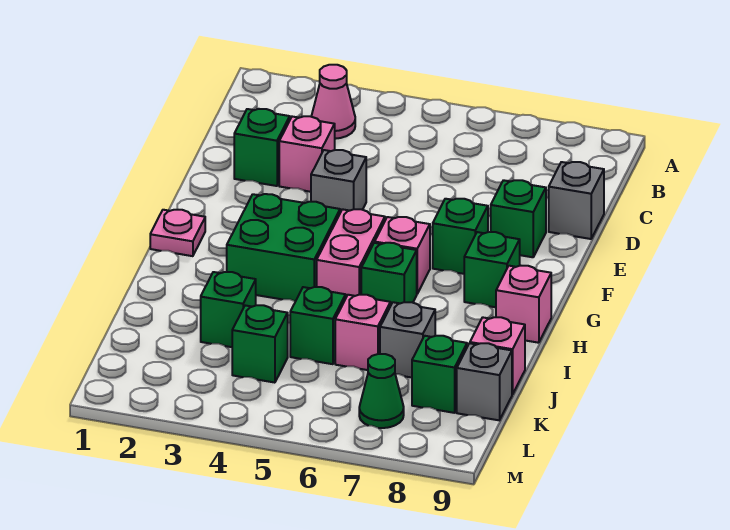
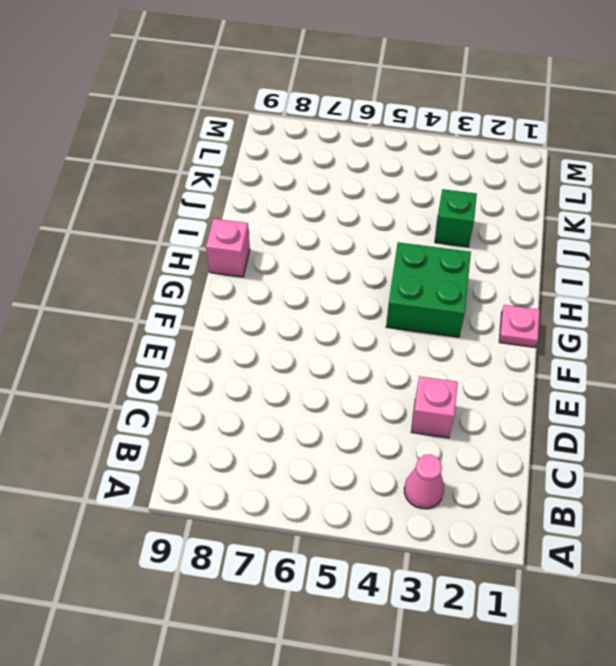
none -> green 1x1 brick [234,109,290,186]
none -> grey 1x1 brick [549,162,604,239]
none -> grey 1x1 brick [311,150,366,213]

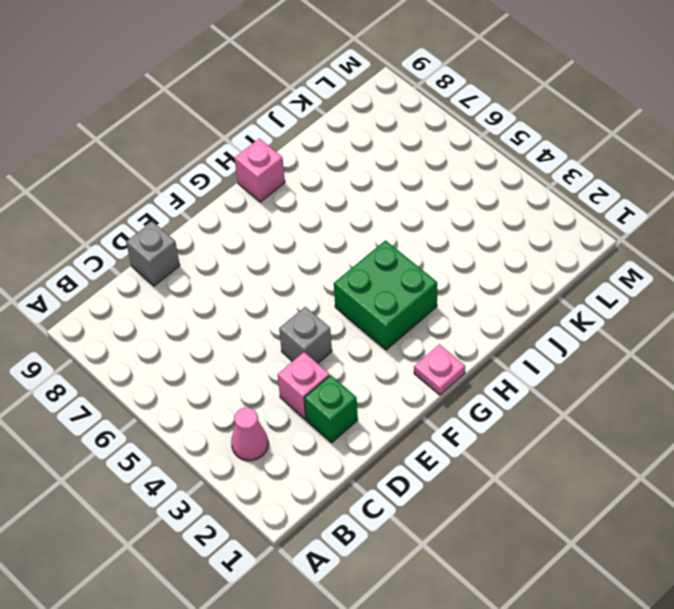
none -> green 1x1 brick [491,180,546,257]
none -> green 1x1 brick [433,199,488,274]
none -> pink 1x2 brick [317,209,385,297]

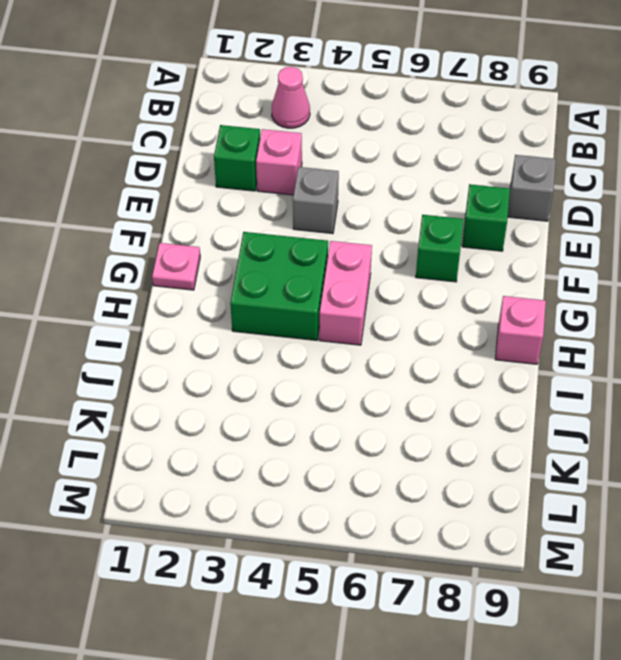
none -> pink 1x1 brick [375,217,430,294]
none -> green 1x1 brick [464,232,520,307]
none -> green 1x1 brick [361,243,417,306]

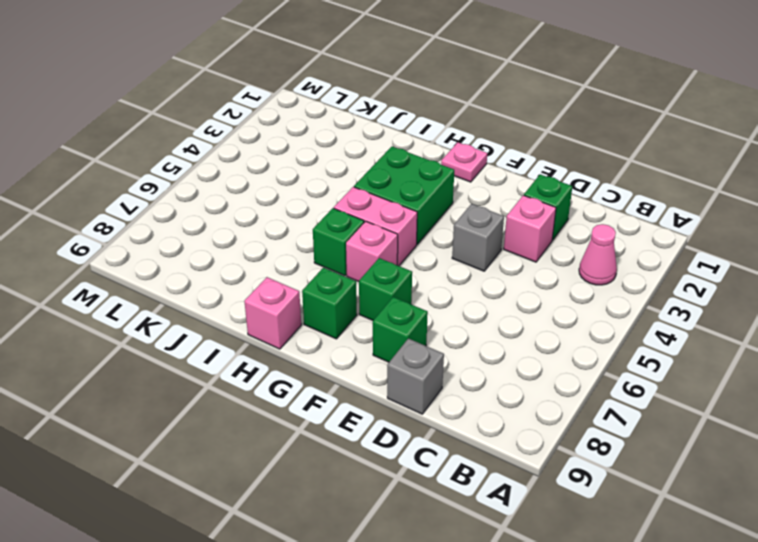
none -> green 1x1 brick [201,272,256,347]
none -> green 1x1 brick [290,287,346,364]
none -> pink 1x1 brick [335,295,390,370]

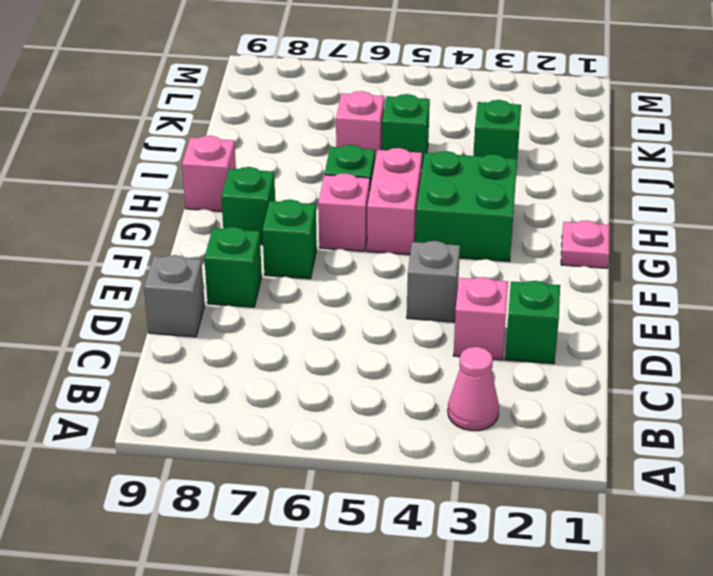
none -> grey 1x1 brick [380,302,435,378]
none -> pink 1x1 brick [470,317,525,395]
none -> green 1x1 brick [232,305,288,383]

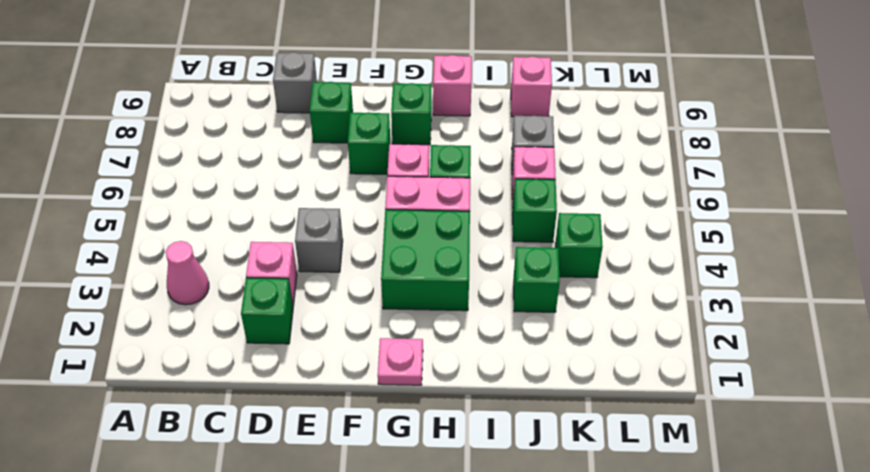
none -> green 1x1 brick [412,336,467,413]
none -> grey 1x1 brick [457,343,512,420]
none -> green 1x1 cone [359,354,404,428]

